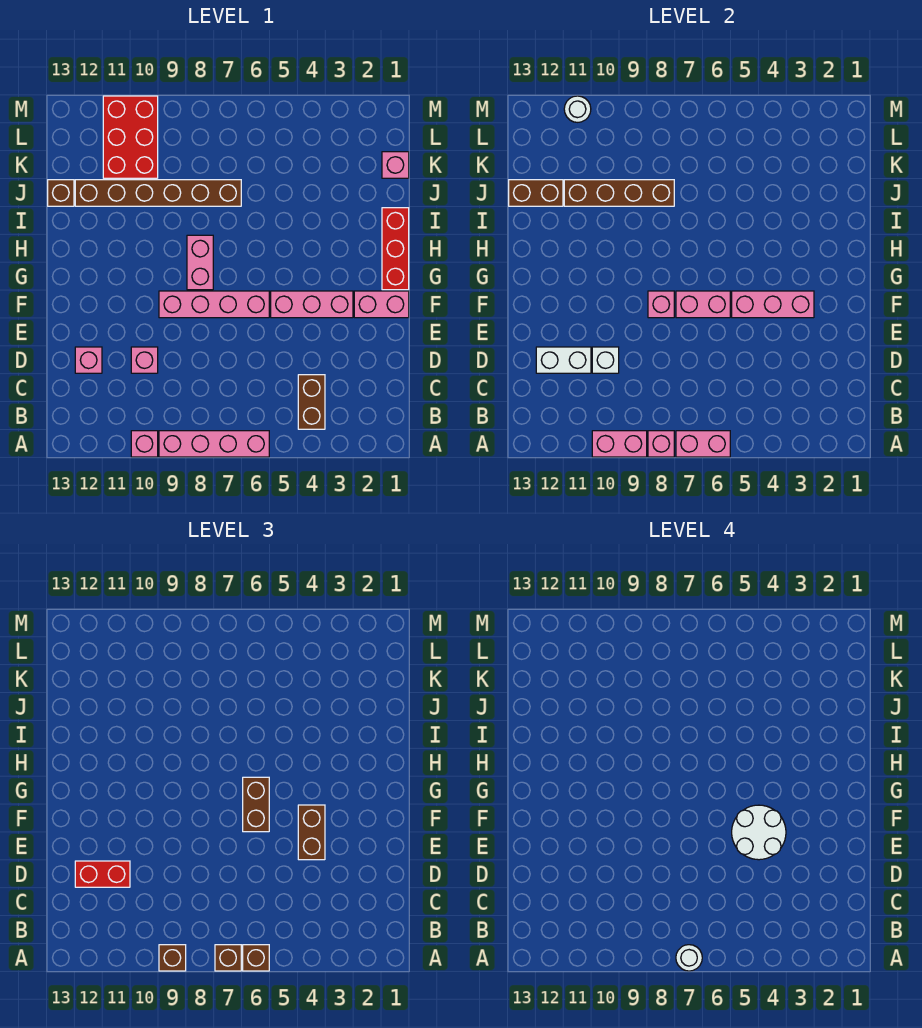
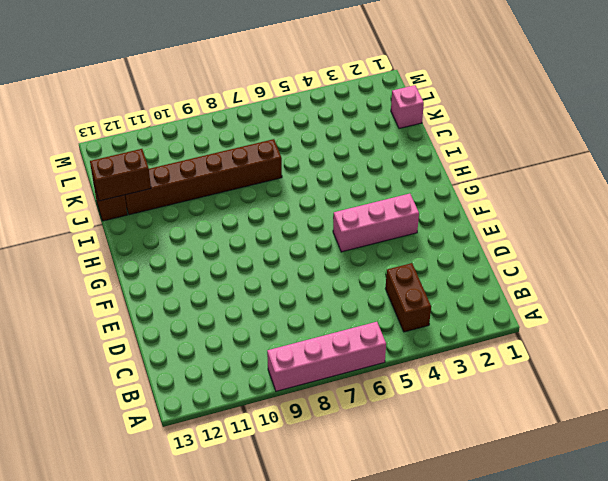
none -> pink 1x1 brick [131,431,158,457]
none -> pink 1x1 brick [131,347,158,373]
none -> pink 1x1 brick [75,347,102,373]
none -> pink 1x2 brick [354,291,409,318]

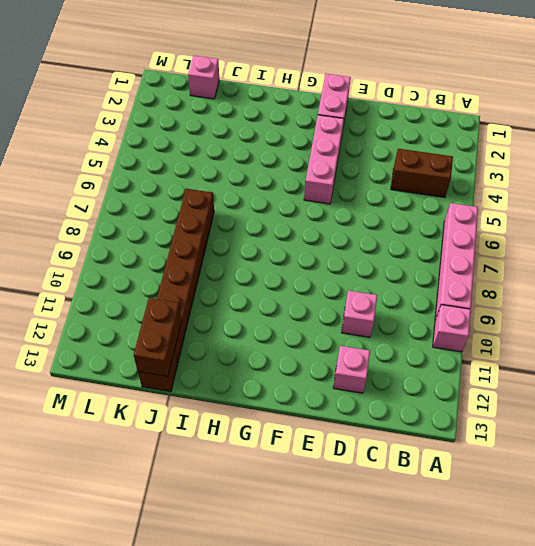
none -> pink 1x4 brick [159,291,269,318]
none -> red 1x3 brick [382,208,409,290]
none -> pink 1x2 brick [187,235,213,290]
none -> red 2x3 brick [103,96,158,178]

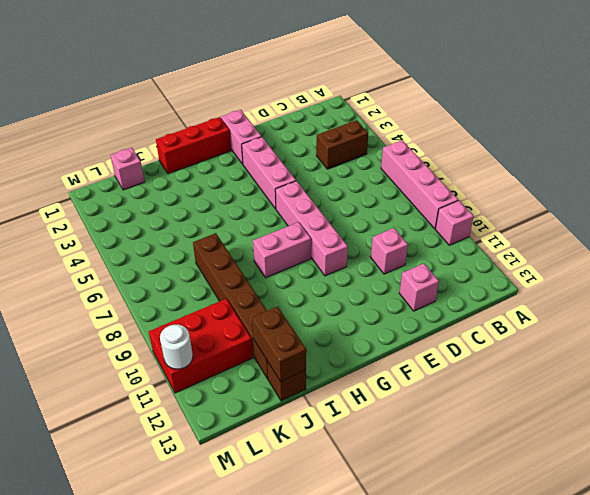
none -> pink 1x2 brick [676,431,730,457]
none -> pink 1x1 brick [648,431,674,457]
none -> pink 1x2 brick [592,431,647,457]
none -> white 1x1 brick [592,347,619,373]

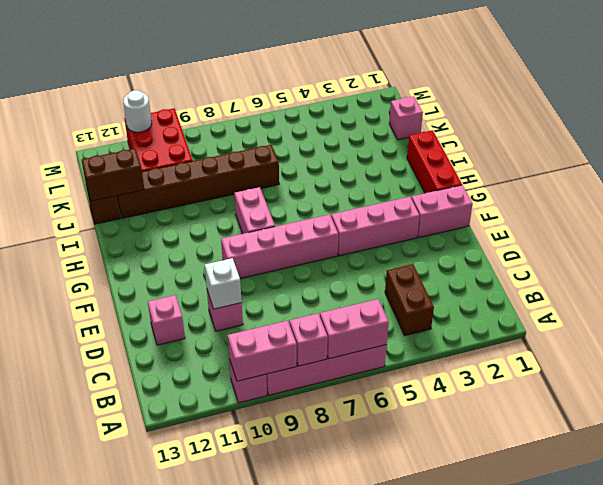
none -> white 1x2 brick [536,347,591,373]
none -> pink 1x3 brick [732,291,814,318]
none -> pink 1x2 brick [676,291,730,318]
none -> pink 1x1 brick [648,291,674,318]

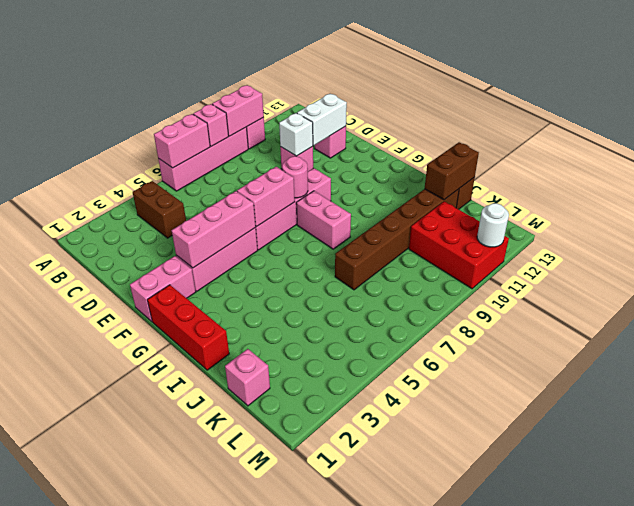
pink 1x1 round brick [282,156,308,198] -> pink 1x1 brick [648,291,674,318]
none -> brown 1x4 brick [564,180,674,206]
none -> brown 1x1 brick [243,945,269,971]
none -> brown 1x1 brick [215,945,241,971]
none -> brown 1x1 brick [159,945,186,971]

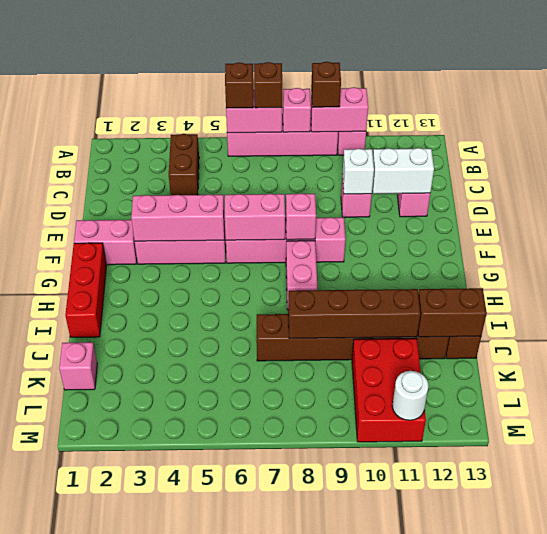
none -> red 1x2 brick [75,861,130,887]
none -> brown 1x2 brick [298,805,325,860]
none -> brown 1x2 brick [243,777,269,832]
none -> white 1x1 round brick [676,945,702,971]

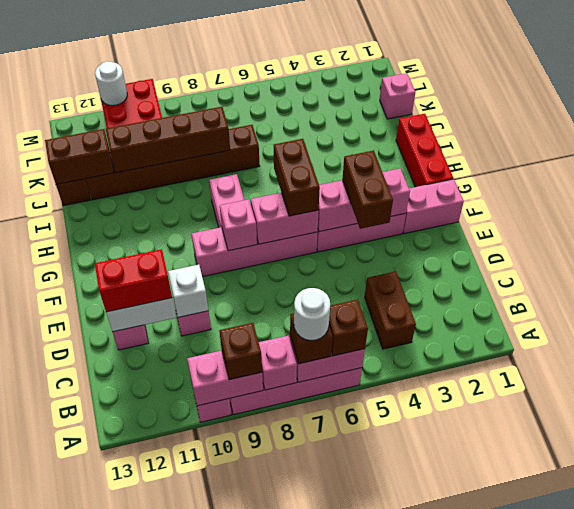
none -> white 2x2 round brick [732,805,786,860]

